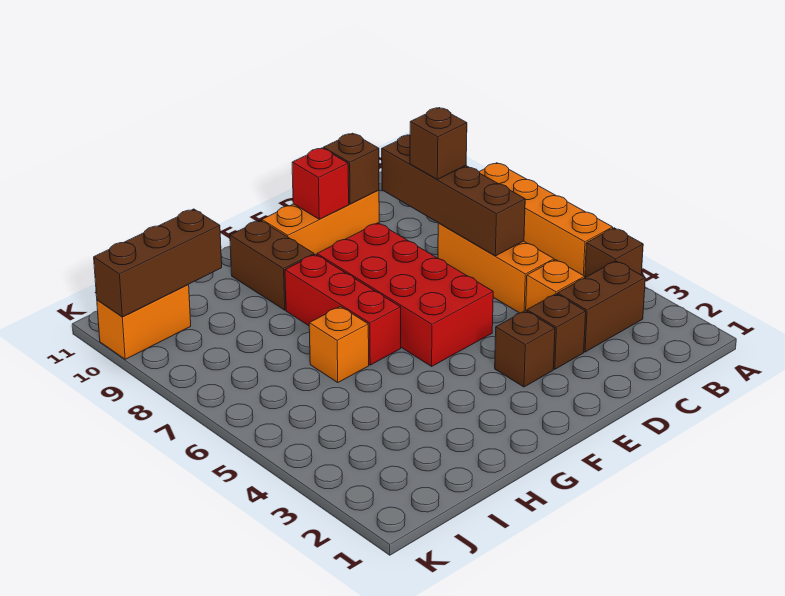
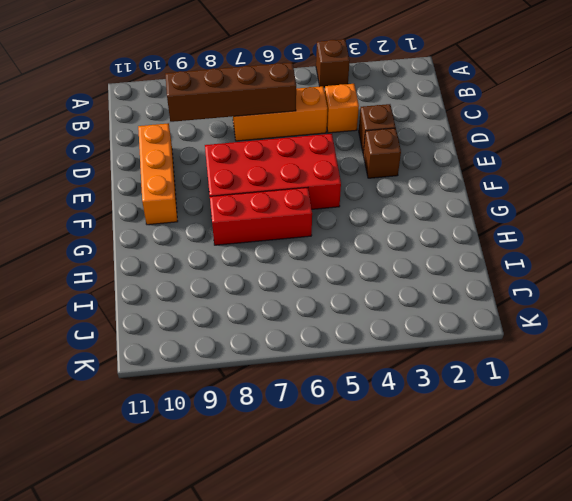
none -> orange 1x4 brick [479,163,613,276]
none -> brown 1x2 brick [557,261,645,352]
none -> brown 1x2 brick [230,220,314,310]

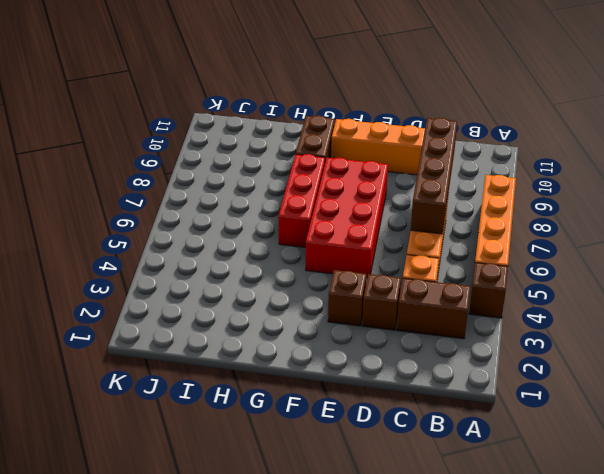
none -> orange 1x1 brick [309,307,369,382]
none -> orange 1x2 brick [97,285,191,359]
none -> brown 1x1 brick [323,133,379,204]

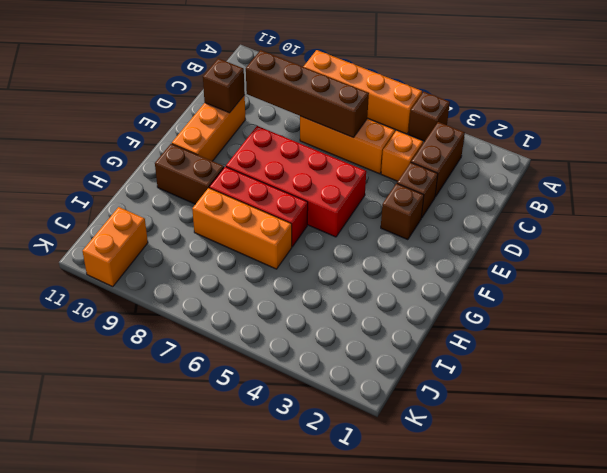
orange 1x3 brick [192,188,292,269] -> orange 1x1 brick [309,307,369,382]
none -> red 1x1 brick [292,148,349,219]
none -> brown 1x3 brick [94,209,222,317]
none -> brown 1x1 brick [410,108,467,179]

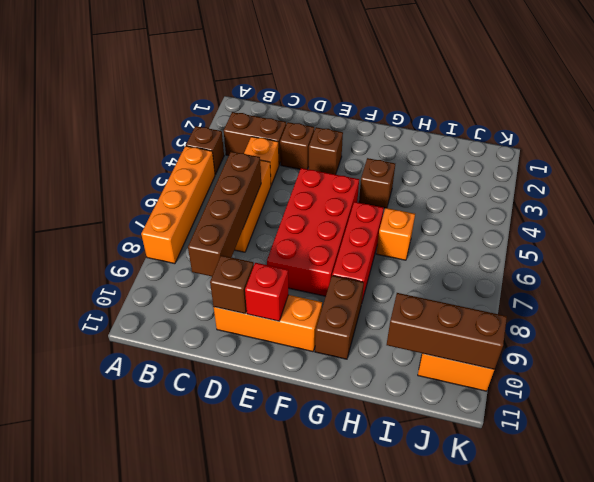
brown 1x1 brick [359,158,395,208] -> brown 1x1 brick moved to [410,108,467,179]

